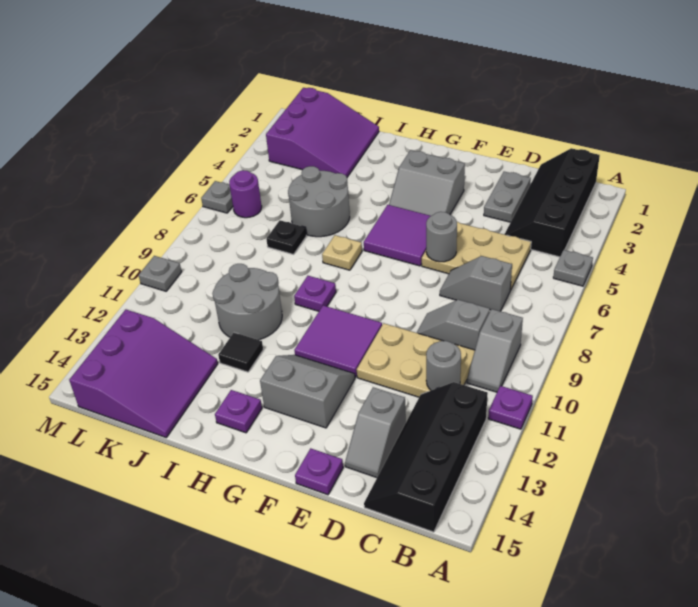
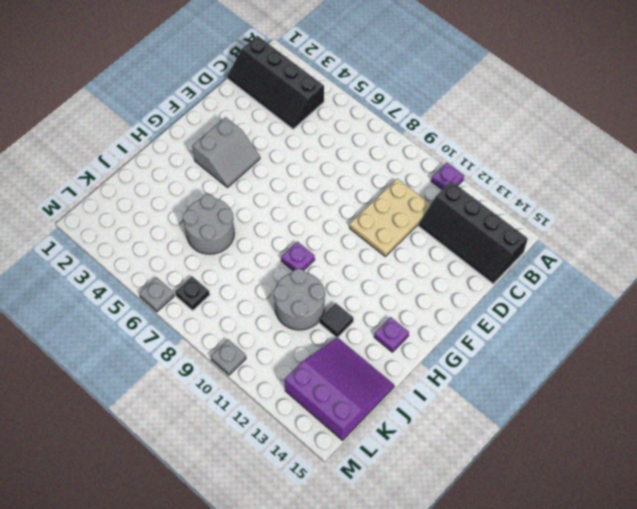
black 1x1 plate [175,276,210,310] -> black 1x1 plate moved to [266,220,306,254]
none -> grey 1x1 plate [553,250,593,286]
none -> grey 1x2 slope [467,309,523,392]
none -> tan 2x3 plate [422,222,531,290]
none -> grey 1x2 slope [440,256,512,311]

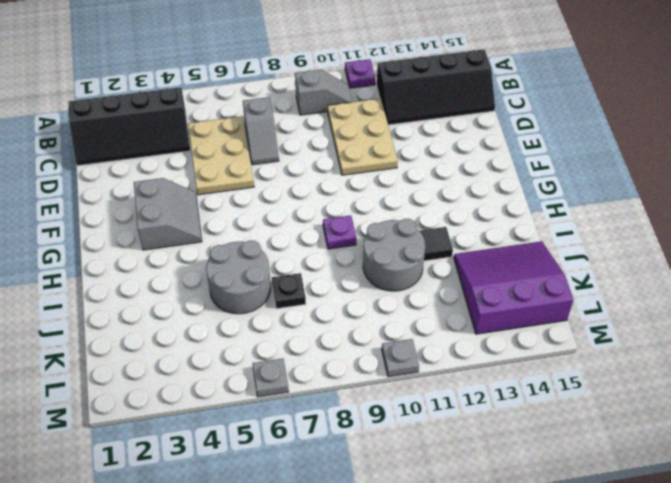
none -> grey 1x1 plate [553,250,593,286]
none -> grey 1x2 slope [417,300,490,350]
none -> grey 1x2 plate [484,172,531,222]
none -> grey 1x2 slope [345,387,406,478]

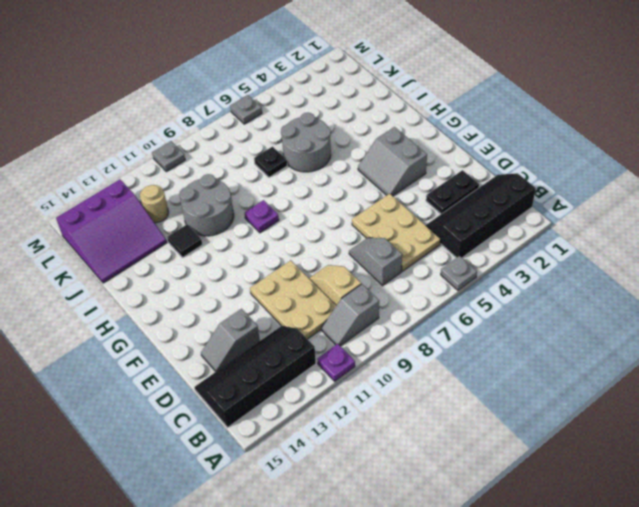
tan 1x2 slope [309,265,361,306] -> grey 1x2 slope [417,300,490,350]
black 1x2 plate [426,170,479,214] -> grey 1x2 plate [484,172,531,222]
tan 1x1 round brick [140,185,169,223] -> none
none -> purple 1x1 plate [295,448,343,495]
none -> purple 2x2 tile [364,205,430,266]
none -> purple 2x2 tile [294,306,382,377]
none -> grey 2x2 slope [260,355,355,428]

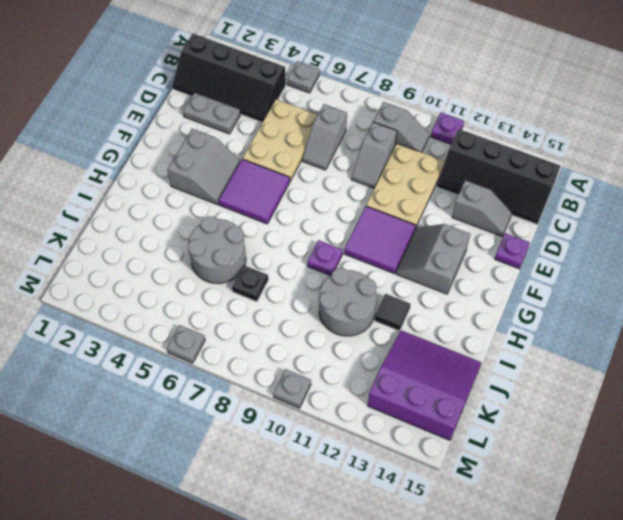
none -> tan 1x1 plate [322,235,362,270]
none -> purple 1x1 plate [215,390,262,433]
none -> purple 3x3 slope [266,88,379,177]
none -> purple 1x1 round brick [229,170,262,218]

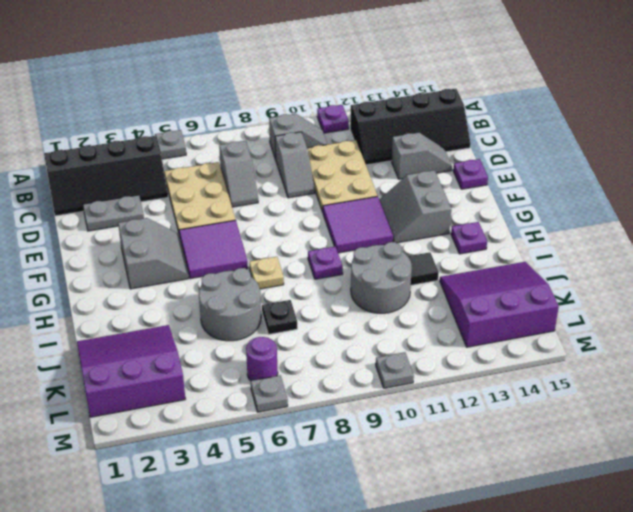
none -> grey 1x1 round brick [426,341,461,390]
none -> grey 1x1 round brick [426,212,457,262]

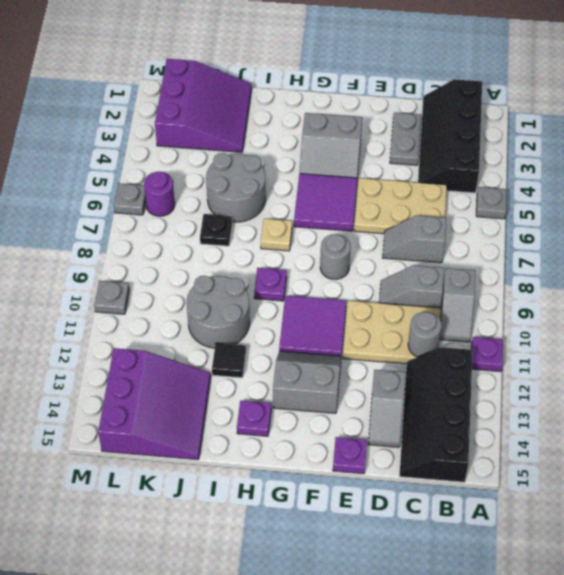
grey 1x1 round brick [320,234,351,279] -> grey 1x1 round brick moved to [426,212,457,262]

